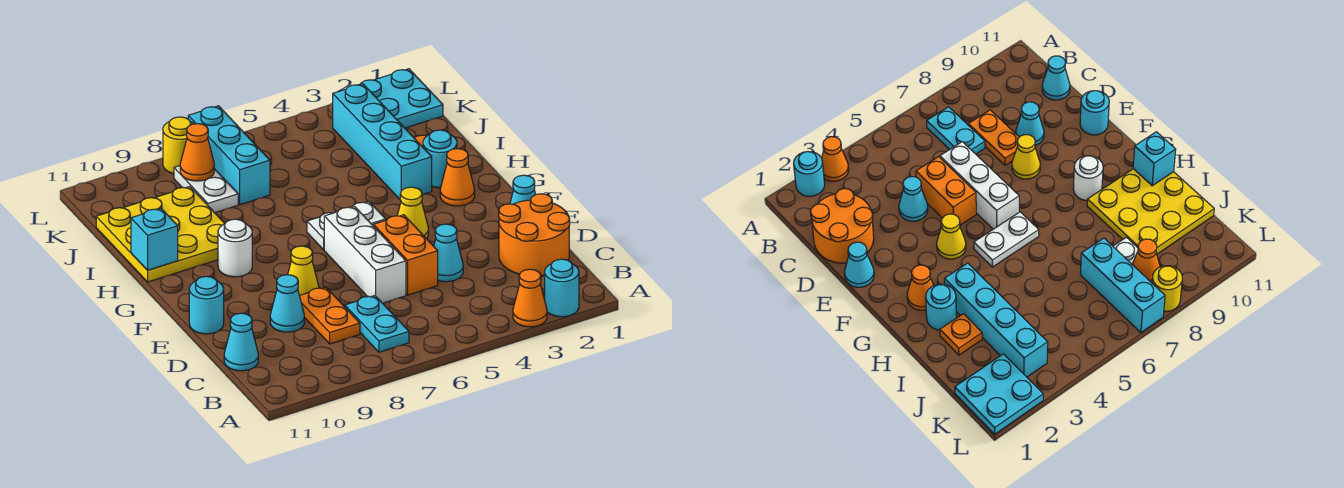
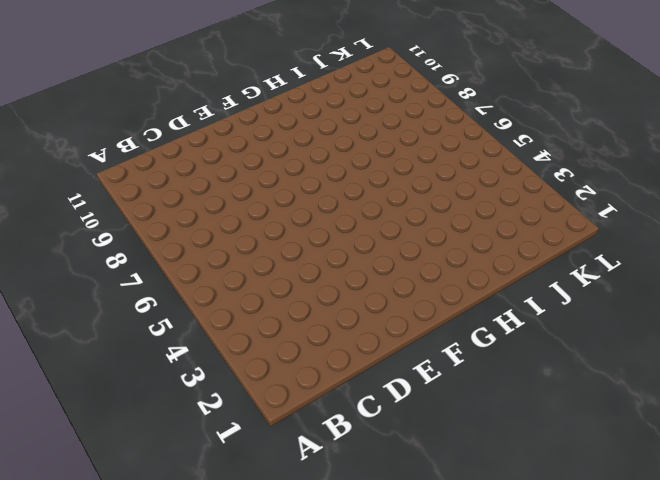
none -> cyan 1x1 round brick [545,259,579,317]
none -> orange 1x1 cone [513,269,547,327]
none -> cyan 1x2 plate [345,296,409,352]

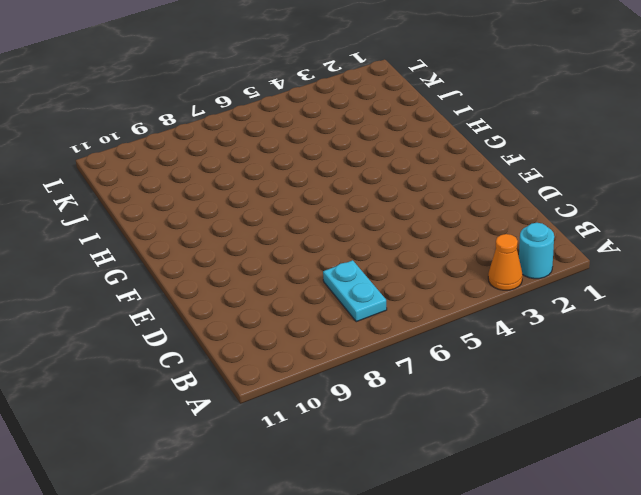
none -> orange 2x2 round brick [499,194,570,276]
none -> orange 1x2 plate [300,287,360,344]
none -> cyan 1x1 cone [224,313,258,371]

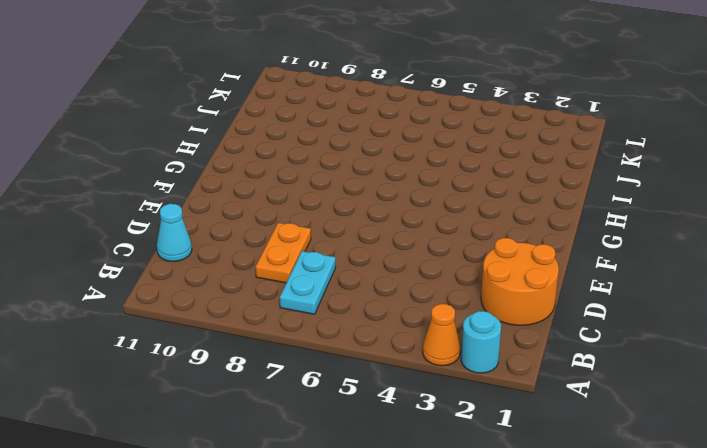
none -> cyan 1x1 cone [434,224,463,282]
none -> orange 1x2 brick [374,215,438,295]
none -> white 1x3 brick [324,207,406,303]

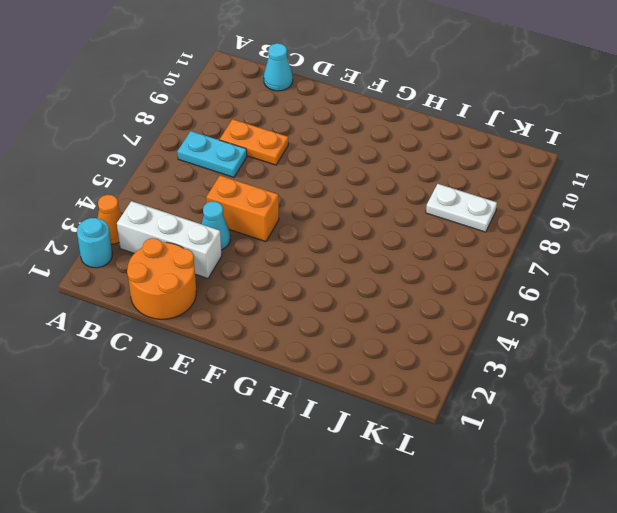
white 1x3 brick [117,201,222,278] -> white 1x3 brick moved to [324,207,406,303]
none -> cyan 1x1 cone [270,275,304,332]
none -> cyan 1x1 cone [510,175,536,204]
none -> yellow 1x1 cone [288,246,319,295]

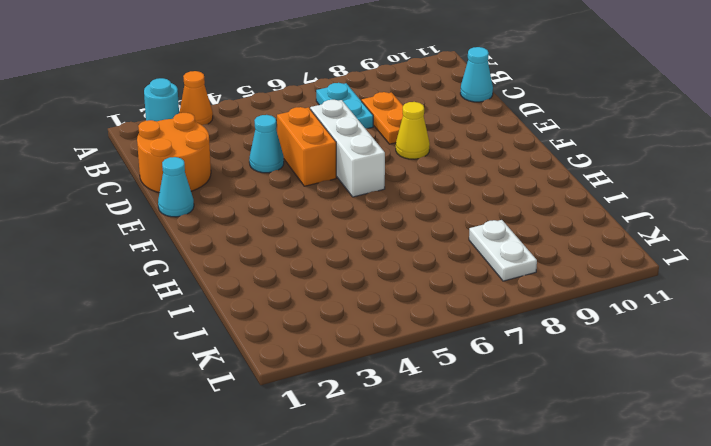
none -> cyan 1x1 cone [270,275,304,332]
none -> cyan 1x1 round brick [189,276,224,334]
none -> yellow 1x1 cone [397,187,428,239]

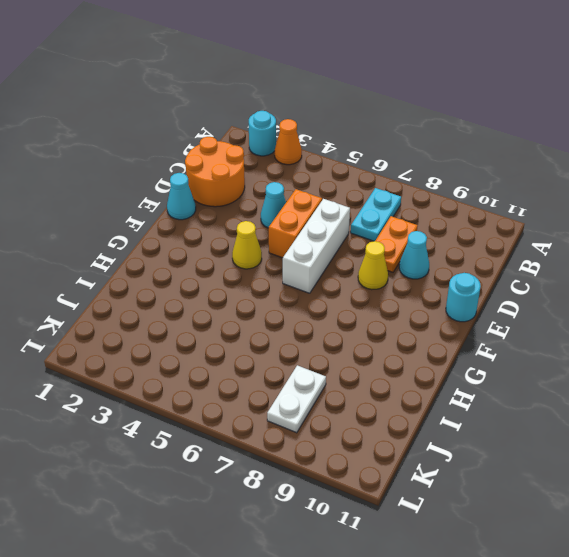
none -> cyan 1x1 cone [224,313,258,371]
none -> orange 1x1 cone [440,149,475,206]
none -> white 1x2 plate [307,202,386,250]

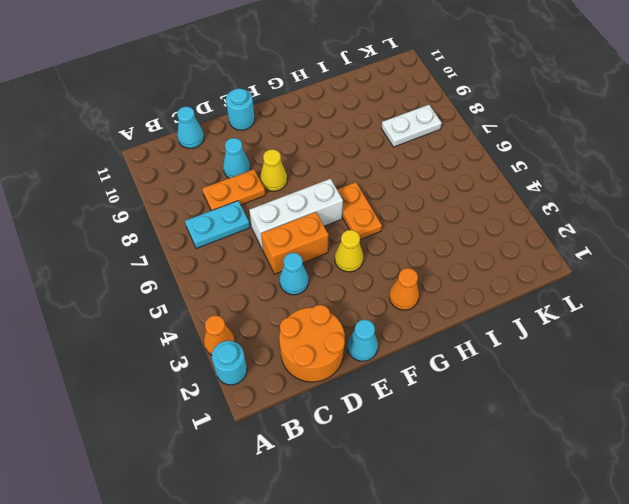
orange 1x2 plate [337,182,382,240] -> white 1x2 plate [307,202,386,250]
none -> white 1x1 round brick [218,219,252,277]
none -> cyan 1x1 round brick [423,130,457,188]
none -> cyan 1x4 brick [333,84,432,199]

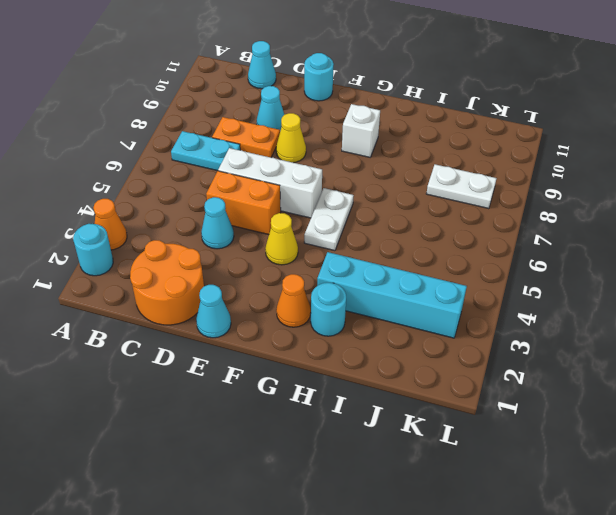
white 1x1 brick [342,104,380,157] -> white 1x1 round brick [218,219,252,277]
none -> yellow 3x3 plate [96,187,225,282]
none -> orange 1x1 plate [940,314,982,355]
none -> cyan 1x3 brick [188,106,270,205]

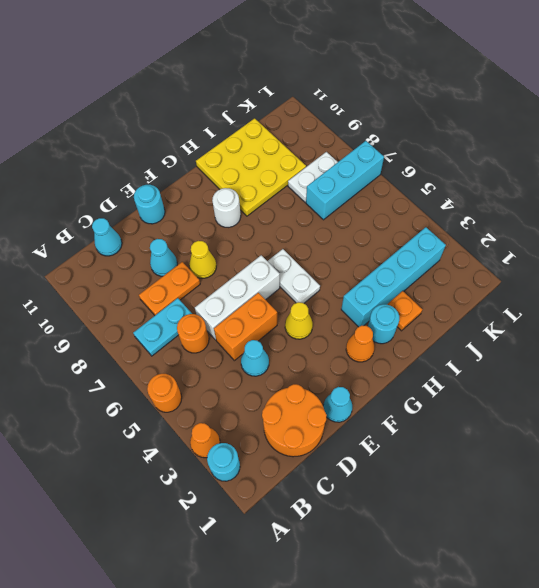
orange 1x1 round brick [147,374,182,412] -> none
orange 1x1 round brick [177,314,209,353] -> none
none -> cyan 2x2 plate [359,69,443,128]
none -> yellow 1x1 round brick [163,117,194,174]
none -> cyan 1x1 brick [131,208,178,270]

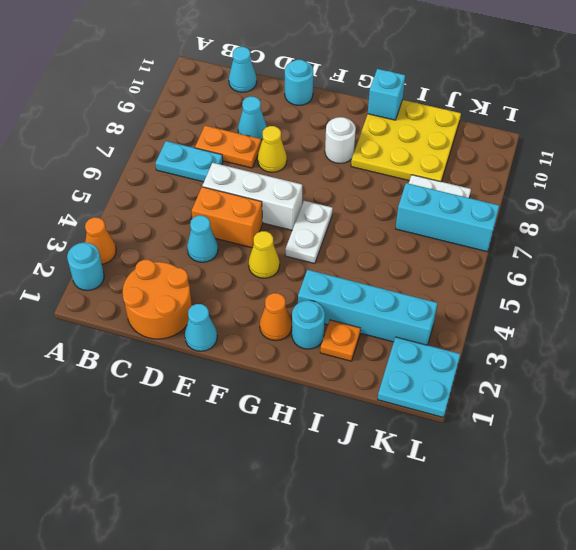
none -> yellow 1x1 round brick [163,117,194,174]
none -> orange 1x1 cone [180,124,214,181]

